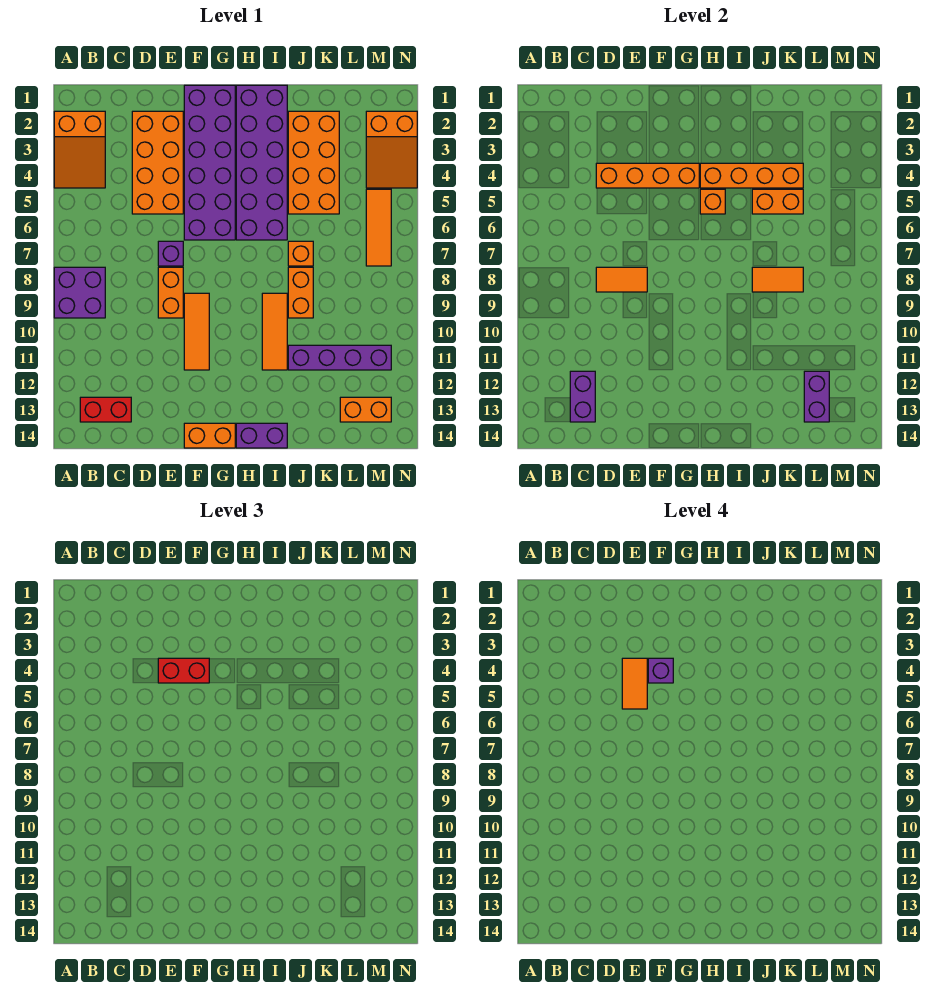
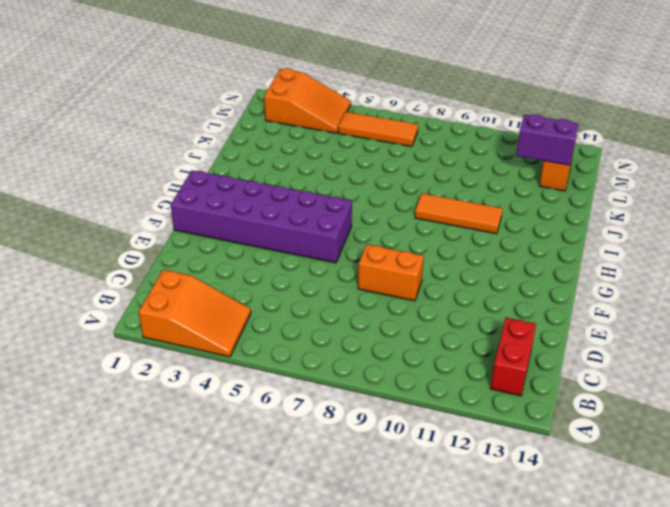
none -> purple 2x2 brick [54,267,105,318]
none -> orange 2x4 brick [132,111,183,214]
none -> purple 1x1 brick [158,241,183,266]
none -> orange 1x3 tile [184,293,209,370]

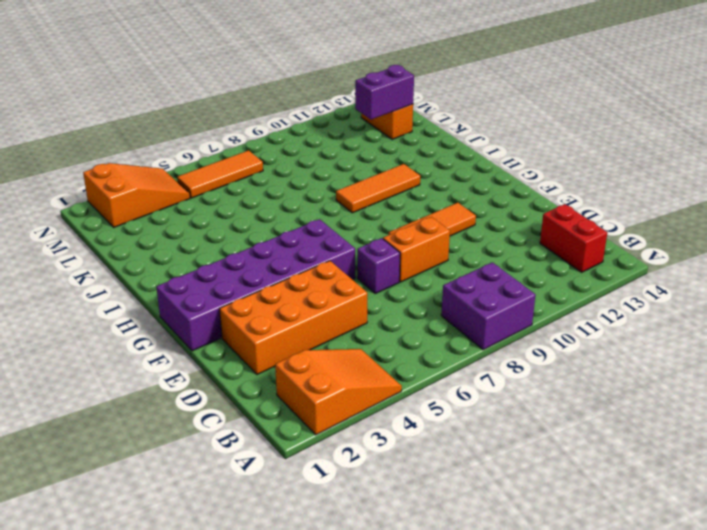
none -> orange 1x2 brick [184,423,235,448]
none -> purple 2x6 brick [236,85,287,240]
none -> purple 1x2 brick [236,423,287,448]
none -> orange 2x4 brick [288,111,339,214]

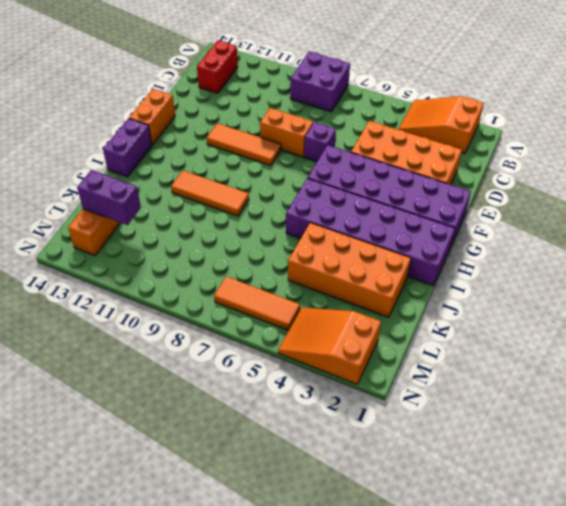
none -> orange 1x1 brick [288,241,313,266]
none -> orange 1x2 brick [288,267,313,318]
none -> purple 1x4 brick [288,345,391,370]
none -> purple 1x2 brick [570,371,595,422]

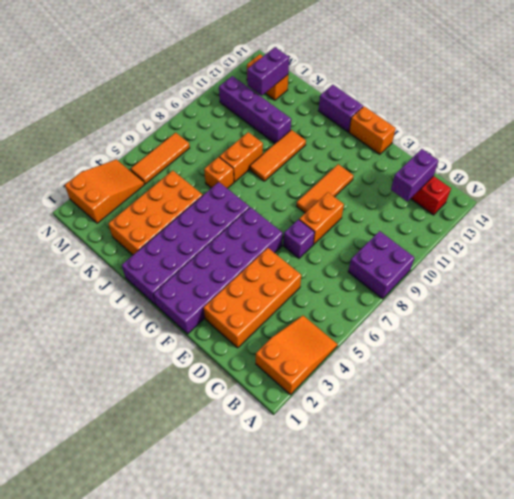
none -> orange 1x4 brick [596,163,699,188]
none -> orange 1x2 tile [596,267,647,292]
none -> orange 1x4 brick [700,163,803,188]
none -> orange 1x1 brick [700,189,725,214]

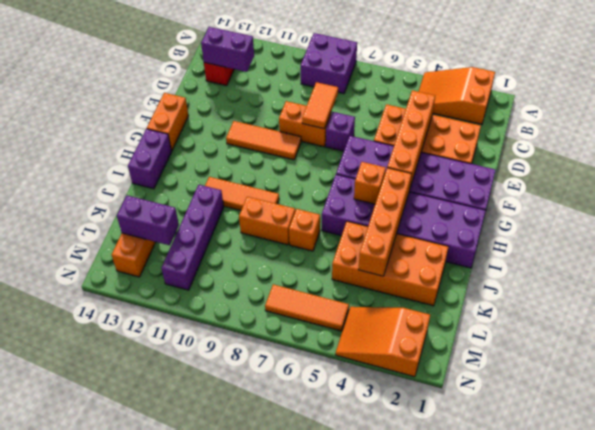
none -> orange 1x2 brick [752,189,803,214]
none -> orange 1x2 tile [752,267,803,292]
none -> red 1x2 brick [158,658,209,683]
none -> orange 1x2 tile [622,658,647,709]

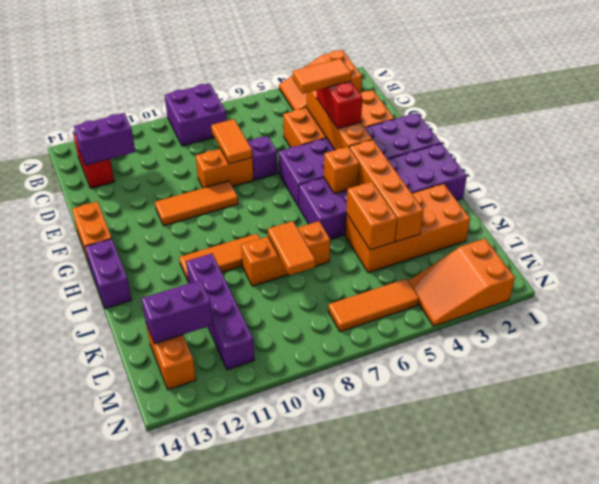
none -> purple 1x1 brick [648,658,673,683]

